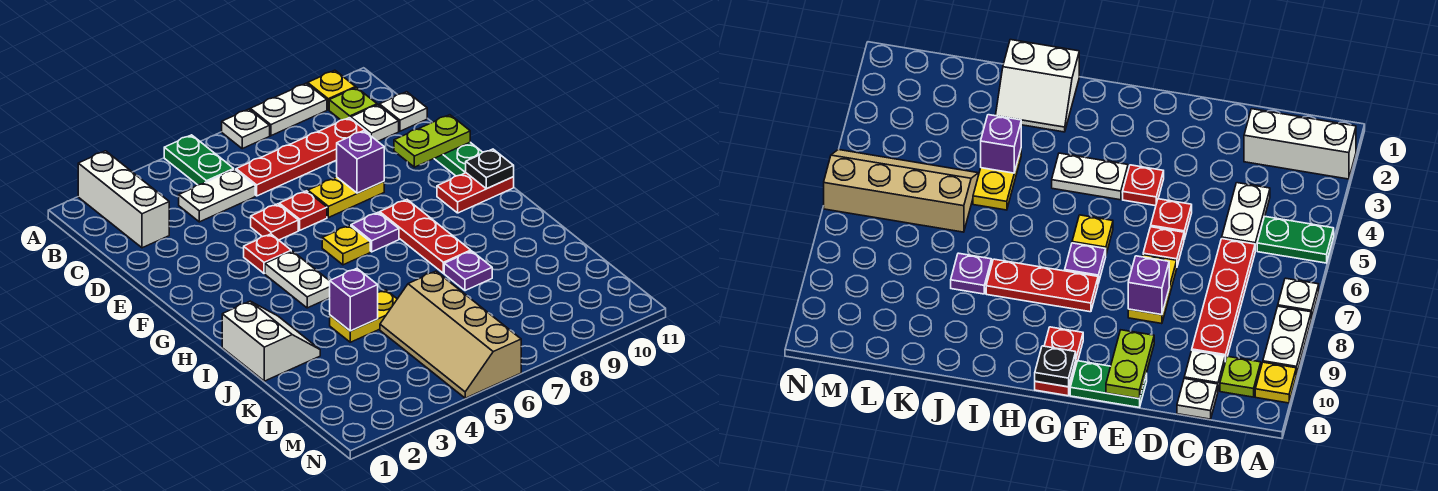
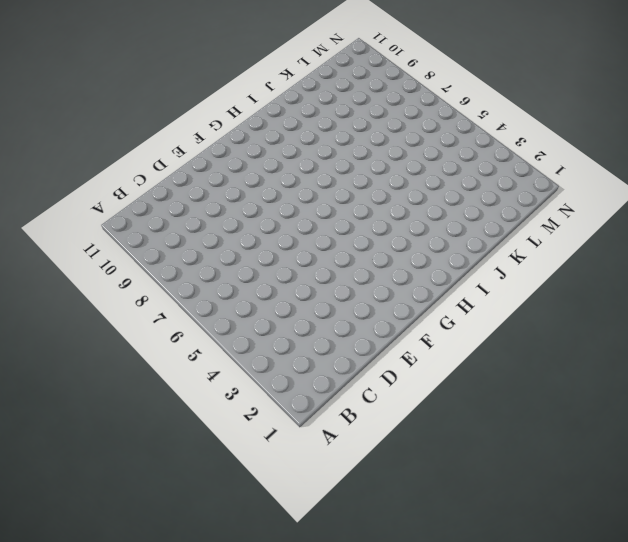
none -> white 1x3 brick [78,151,169,248]
none -> green 1x2 plate [164,135,234,185]
none -> white 1x1 plate [222,109,270,149]

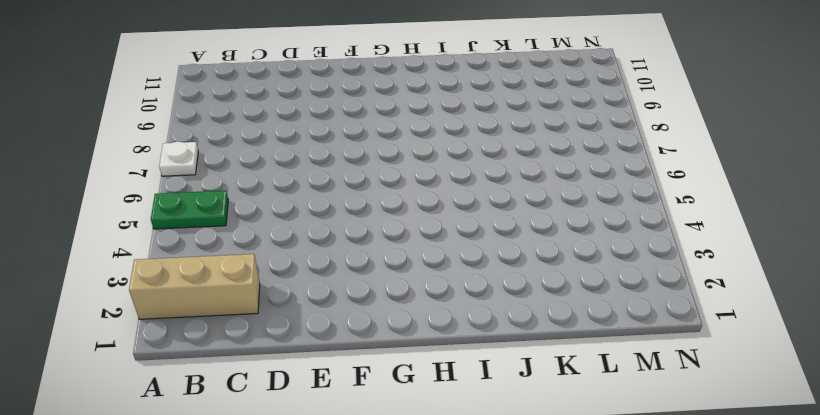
tan 1x3 brick [129,254,260,319] -> white 1x3 brick [78,151,169,248]
none -> white 1x2 plate [250,83,327,136]
none -> yellow 1x1 plate [308,70,356,110]
none -> lime 1x1 plate [329,88,377,120]

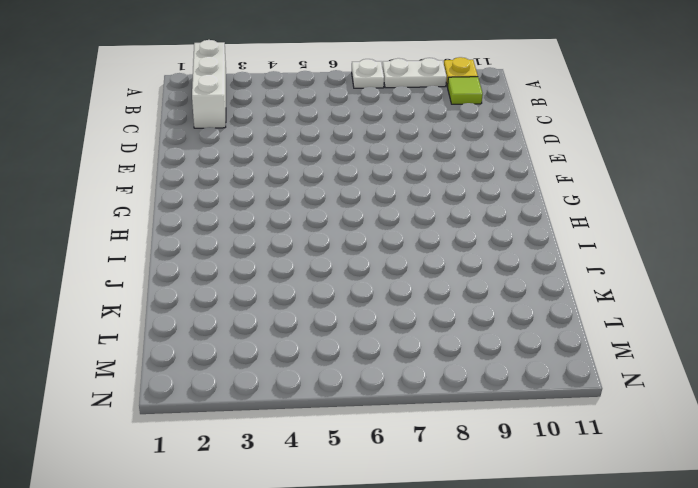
lime 1x1 tile [447,77,483,104] -> lime 1x1 plate [329,88,377,120]
none -> green 1x2 plate [164,135,234,185]
none -> white 1x2 plate [179,169,255,222]
none -> red 1x4 plate [236,118,370,196]

